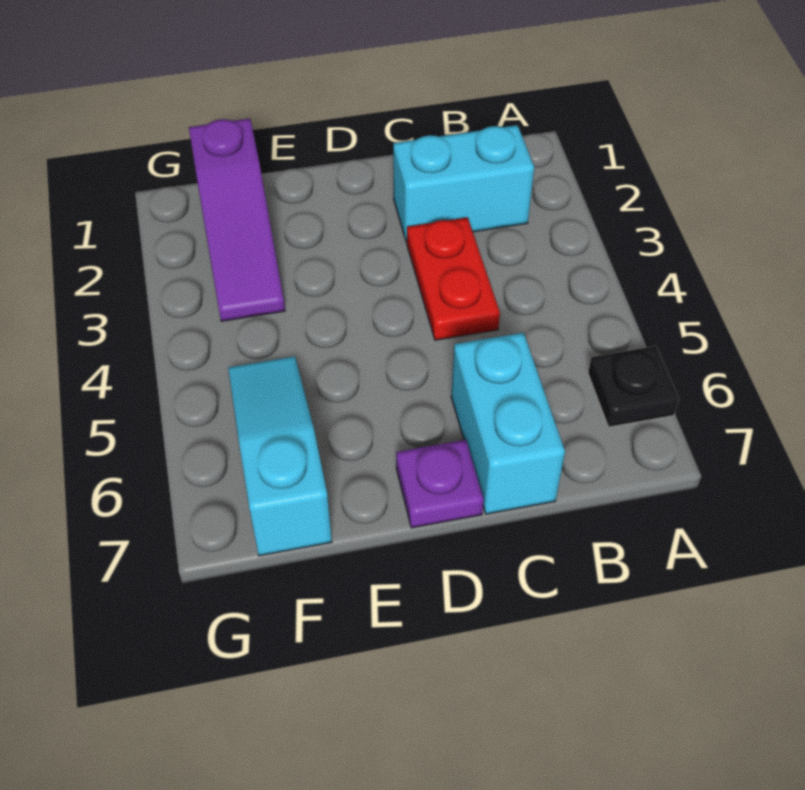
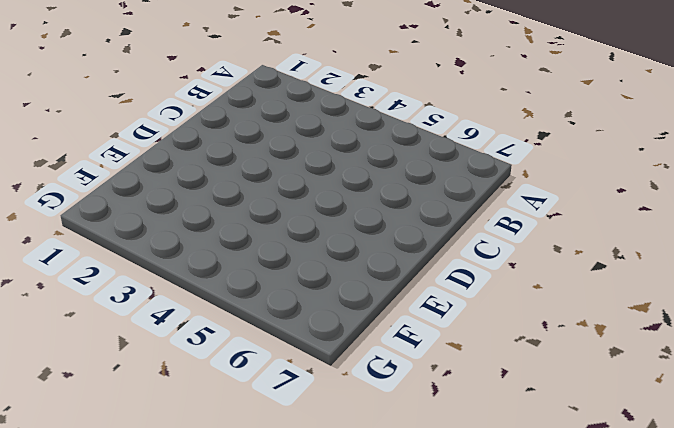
none -> black 1x1 plate [588,346,679,427]
none -> cyan 1x2 brick [393,125,534,242]

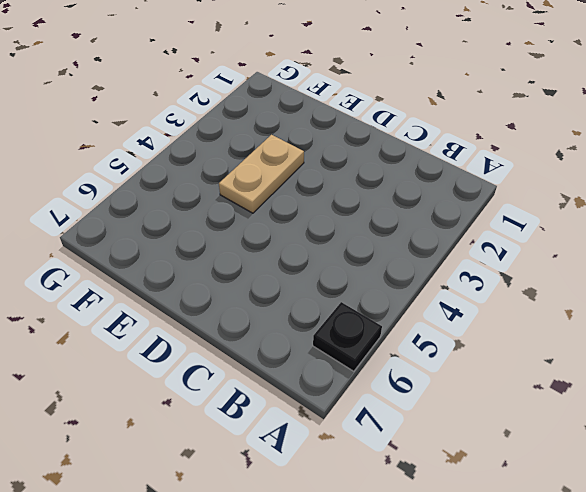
tan 1x2 plate [219,135,304,213] -> none
none -> cyan 1x2 brick [393,125,534,242]
none -> red 1x2 plate [407,217,500,340]

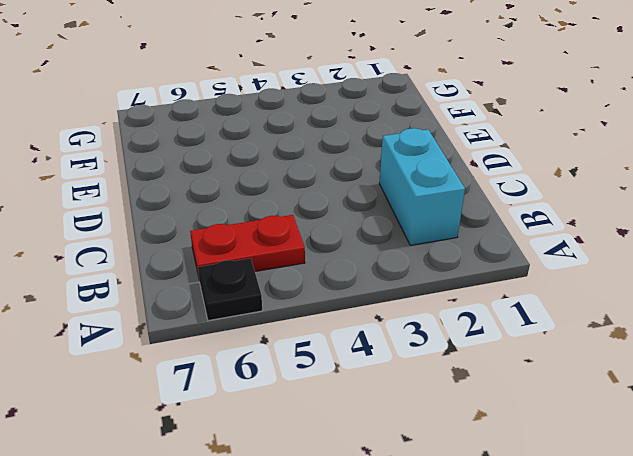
red 1x2 plate [190,215,305,277] -> red 1x2 plate moved to [407,217,500,340]
none -> cyan 1x2 brick [451,333,565,514]
none -> purple 1x1 plate [396,440,484,528]

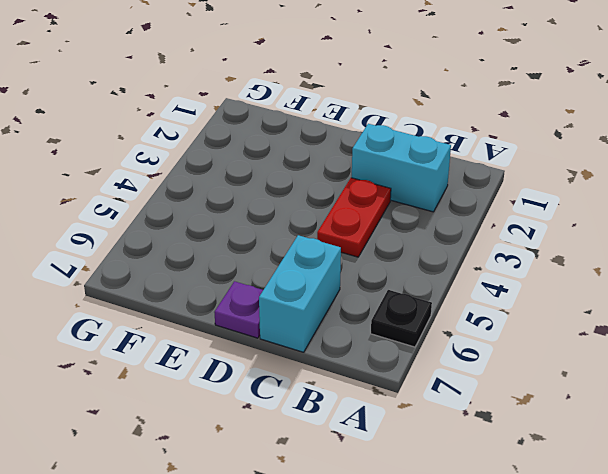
none -> purple 1x3 slope [189,119,285,321]
none -> cyan 1x3 slope [228,356,332,556]

